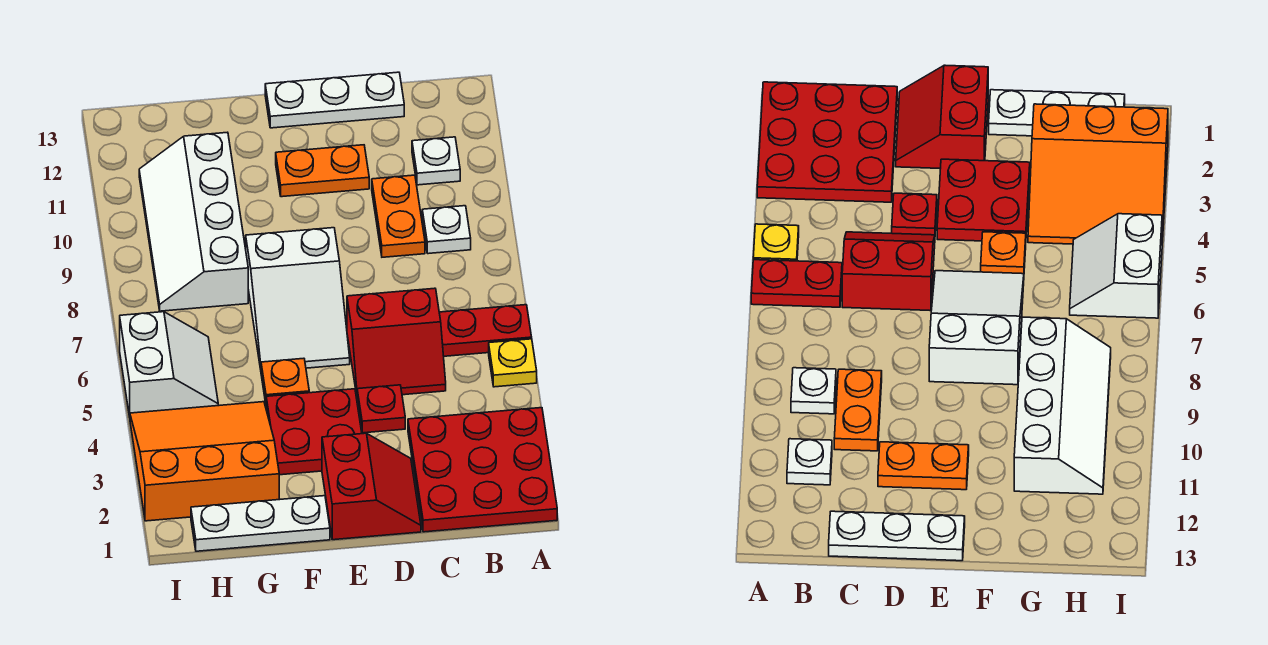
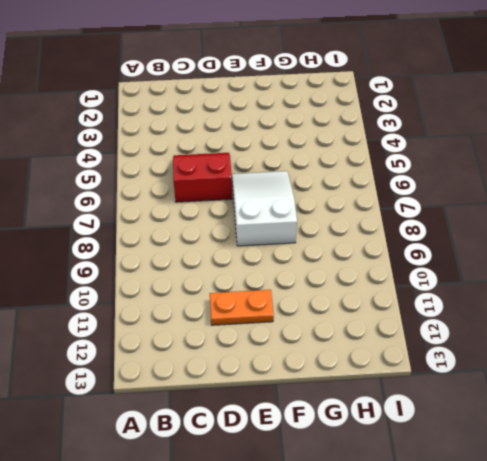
none -> red 3x3 plate [408,408,557,532]
none -> yellow 1x1 plate [489,339,537,387]
none -> red 1x2 plate [439,305,532,356]

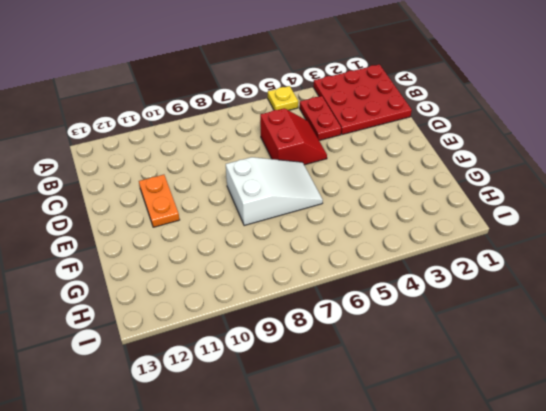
red 1x2 plate [300,96,341,141] -> red 1x2 plate moved to [439,305,532,356]
none -> white 1x1 plate [422,206,471,254]
none -> white 1x1 plate [412,137,460,185]
none -> orange 1x2 plate [372,175,425,257]

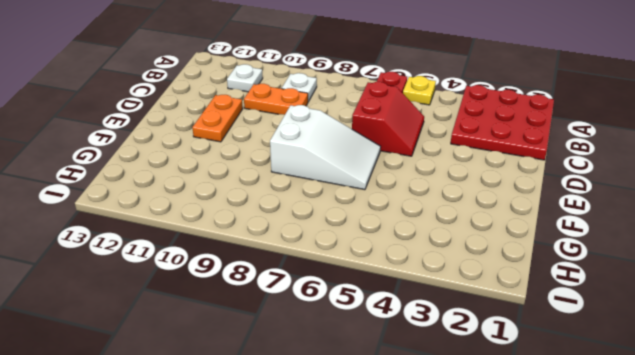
none -> white 1x3 plate [265,72,404,128]
none -> red 2x2 slope [322,433,421,540]
none -> red 1x1 plate [357,385,405,433]

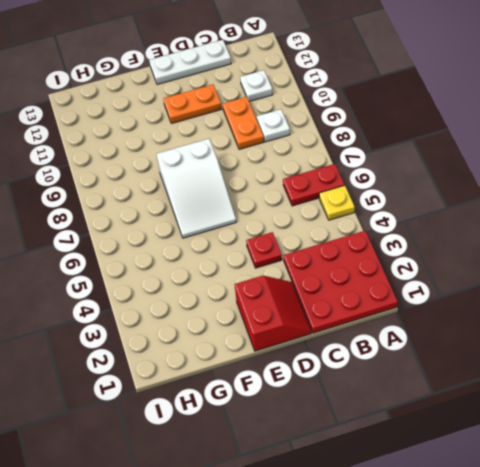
none -> red 2x2 slope [347,288,446,395]
none -> red 2x2 plate [266,389,362,475]
none -> white 1x3 plate [191,496,330,551]

